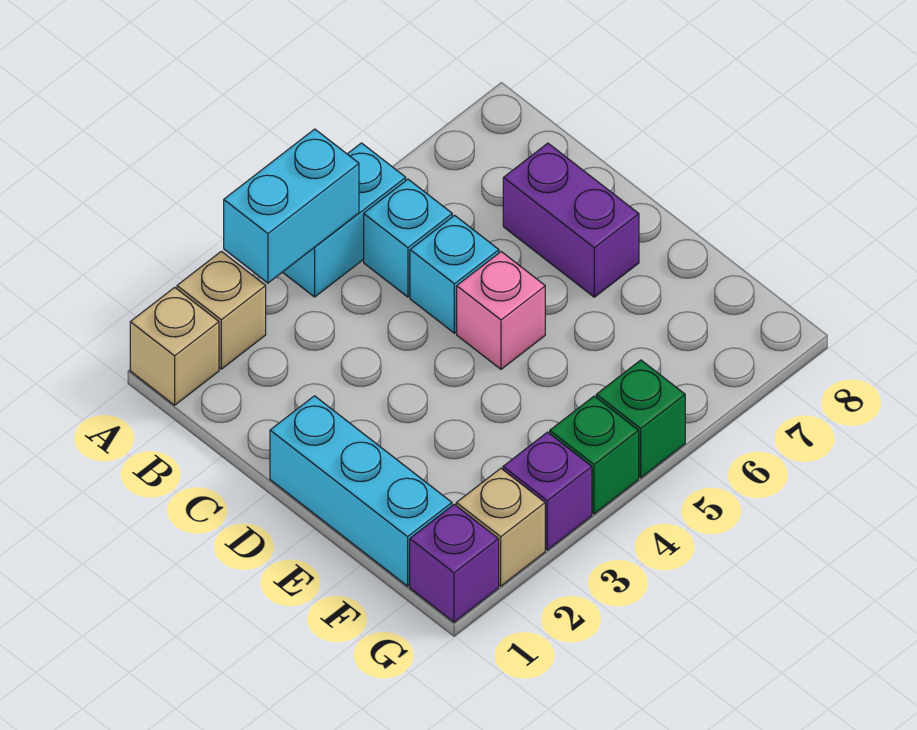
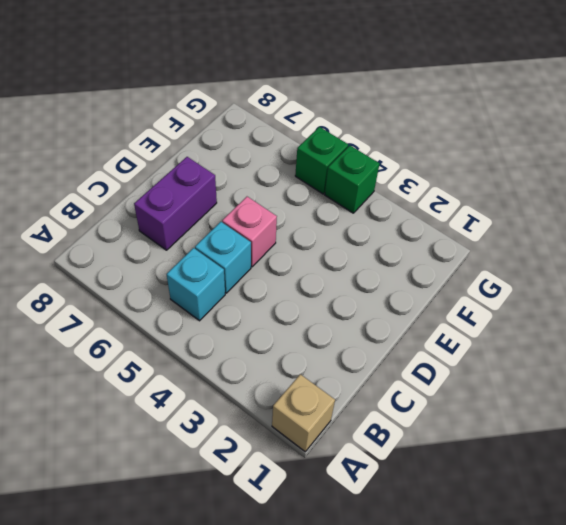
none -> tan 1x1 brick [177,251,266,369]
none -> cyan 1x2 brick [283,143,406,297]
none -> cyan 1x3 brick [270,396,452,586]

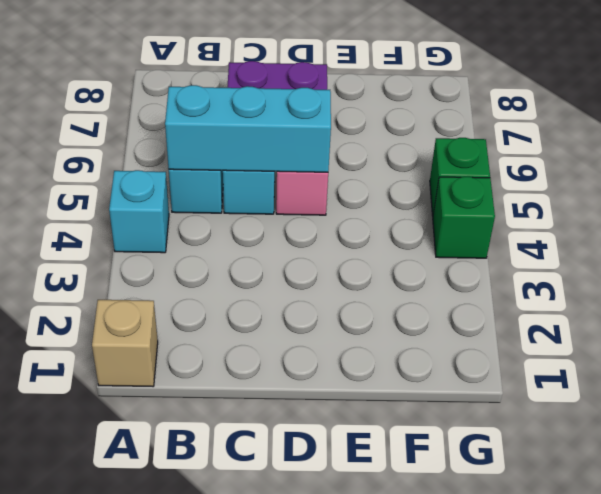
cyan 1x1 brick [109,170,169,253] -> cyan 1x2 brick [283,143,406,297]
cyan 1x3 brick [165,85,331,172] -> cyan 1x3 brick moved to [270,396,452,586]
none -> tan 1x1 brick [177,251,266,369]
none -> purple 1x1 brick [410,504,499,622]
none -> tan 1x1 brick [456,468,545,586]

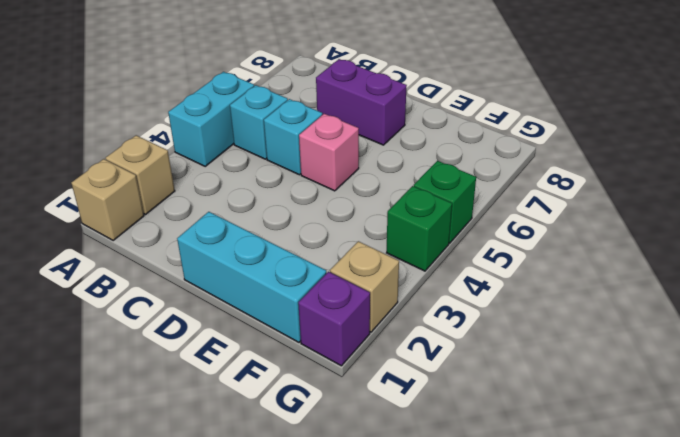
none -> purple 1x1 brick [503,432,592,550]
none -> cyan 1x2 brick [224,129,359,283]

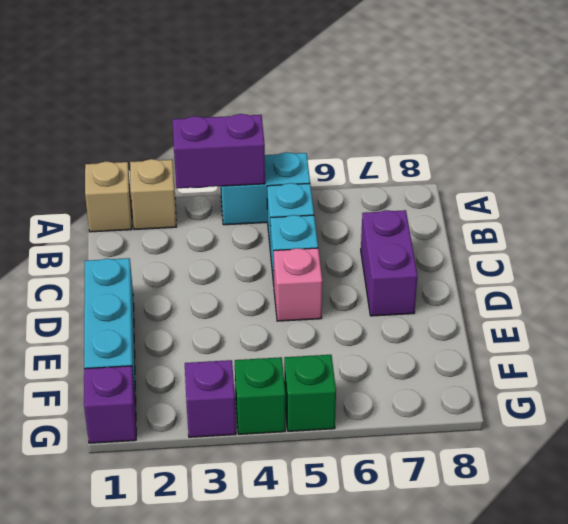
purple 1x2 brick [173,114,265,188] -> cyan 1x2 brick [224,129,359,283]
none -> tan 1x1 brick [456,468,545,586]

